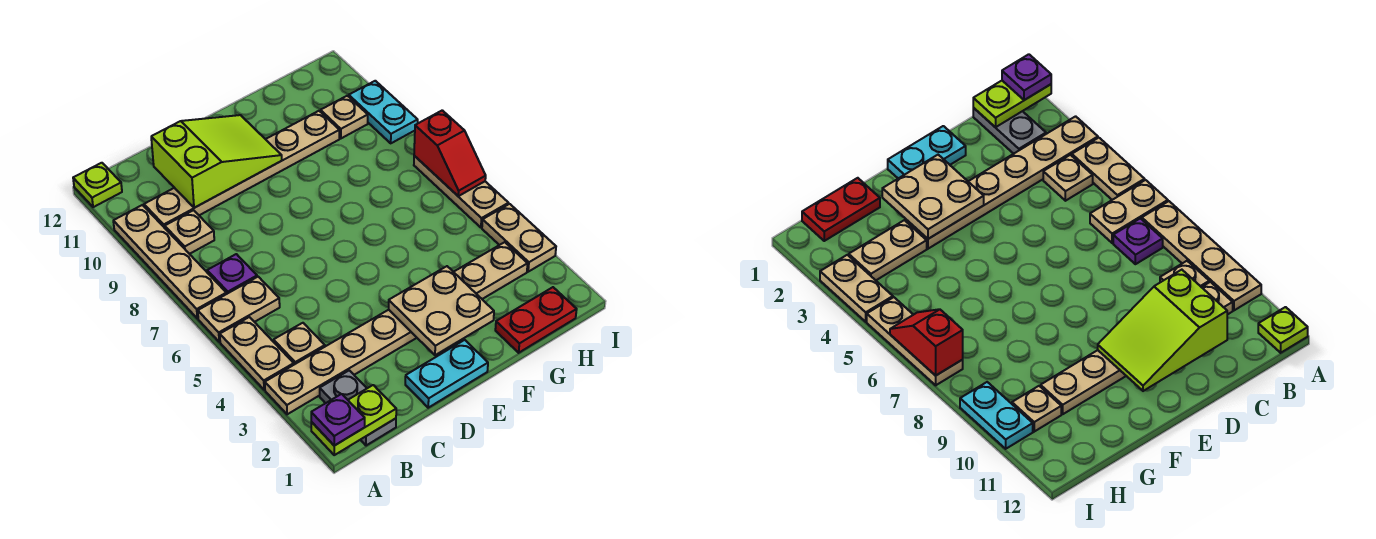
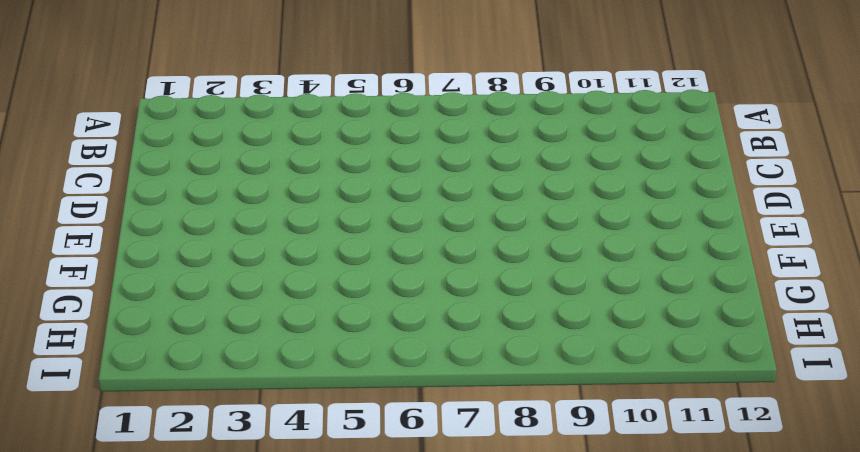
none -> tan 1x6 plate [265,310,417,414]
none -> tan 1x2 plate [220,317,294,390]
none -> tan 1x2 plate [198,277,280,342]

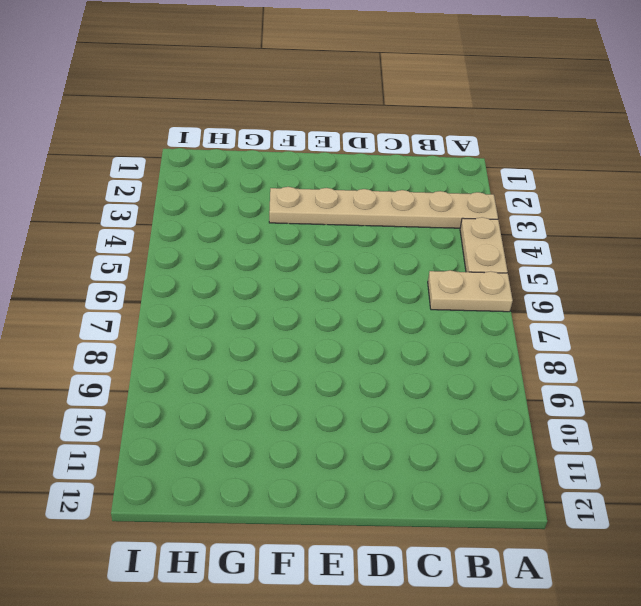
none -> tan 1x4 plate [113,205,226,318]
none -> lime 1x1 plate [73,163,122,207]
none -> grey 1x2 plate [320,370,396,446]

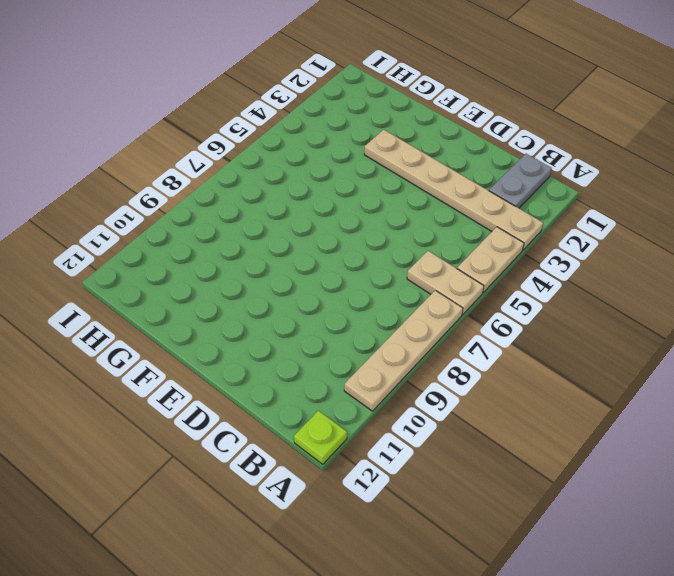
none -> tan 1x1 plate [274,323,325,365]
none -> purple 1x1 plate [207,254,257,294]
none -> tan 1x1 plate [165,210,214,254]

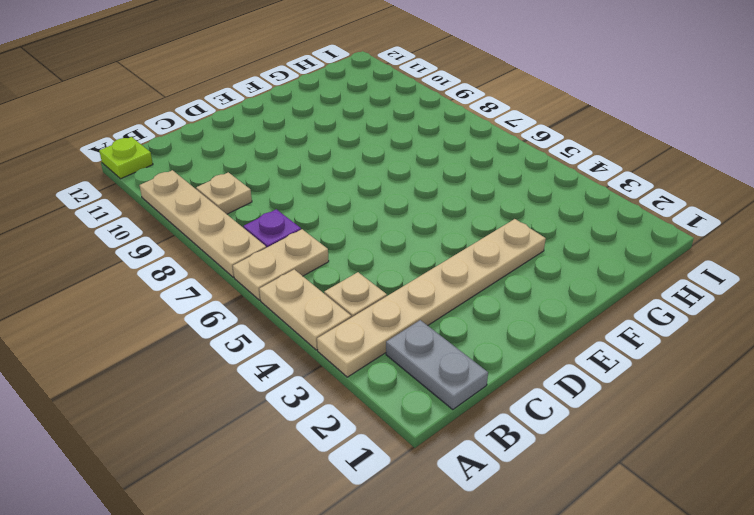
none -> tan 1x6 plate [144,111,339,228]
none -> cyan 1x2 plate [405,340,488,408]
none -> red 1x2 plate [495,287,577,353]

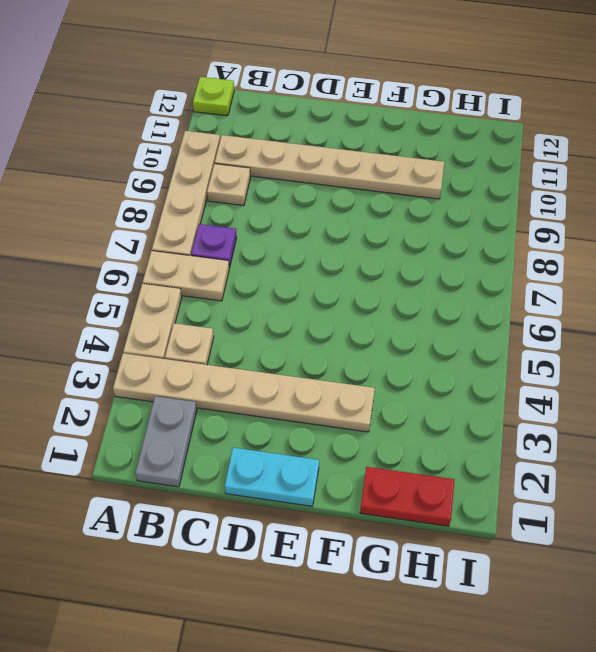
none -> tan 1x2 plate [454,242,528,299]
none -> tan 1x1 plate [321,96,368,138]
none -> tan 1x2 plate [482,204,556,272]

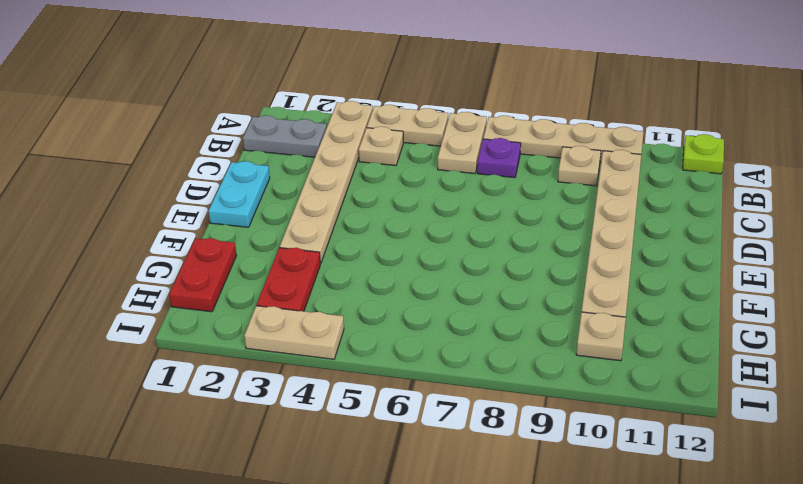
red 1x2 plate [257,248,320,311] -> tan 1x2 plate [454,242,528,299]
none -> tan 1x3 plate [414,156,509,228]
none -> cyan 1x2 plate [349,81,418,143]
none -> lime 1x2 plate [311,385,396,455]

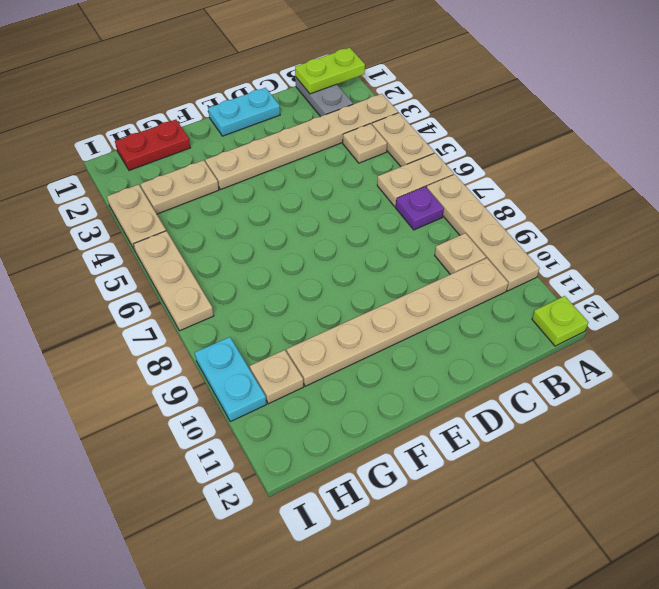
none -> lime 2x3 slope [151,115,282,208]
none -> tan 2x2 plate [389,266,494,355]
none -> red 1x2 slope [414,110,486,196]

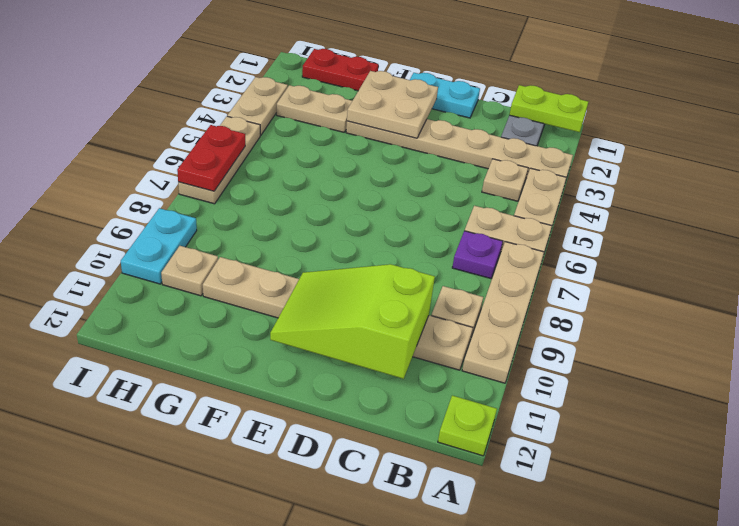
red 1x2 plate [177,125,245,191] -> red 1x2 slope [414,110,486,196]
none -> purple 1x1 plate [311,394,365,446]

